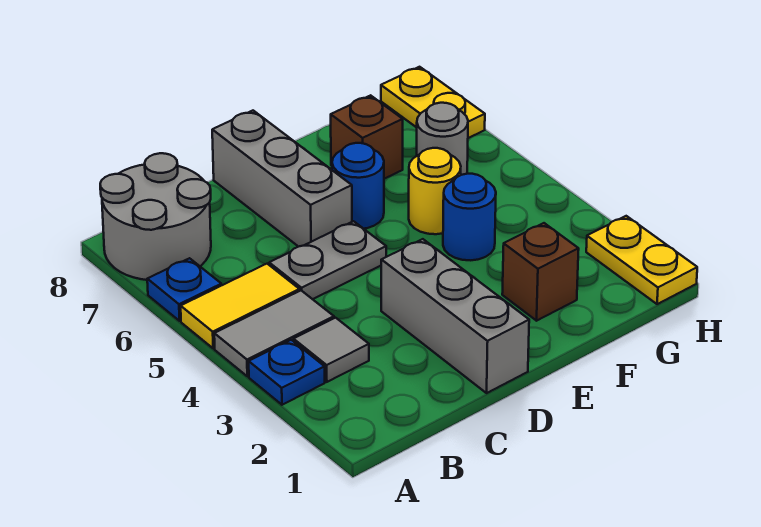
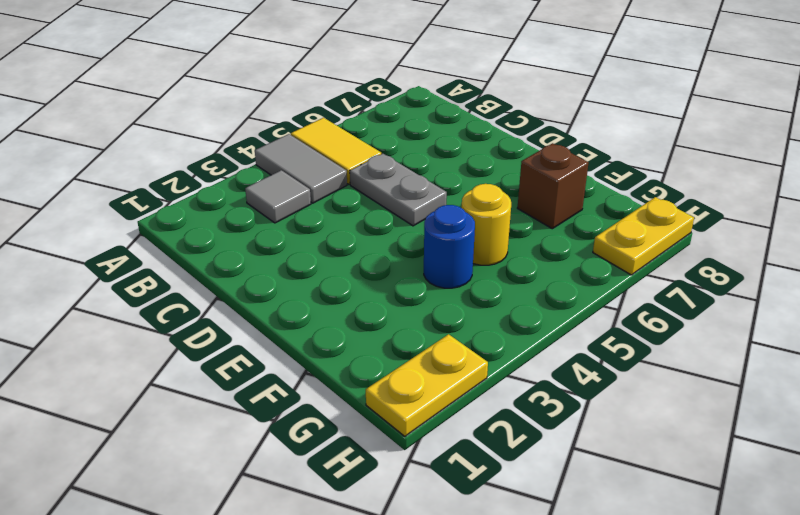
none -> blue 1x1 plate [249,340,325,405]
none -> blue 1x1 plate [147,258,221,321]
none -> grey 2x2 round brick [100,153,211,280]

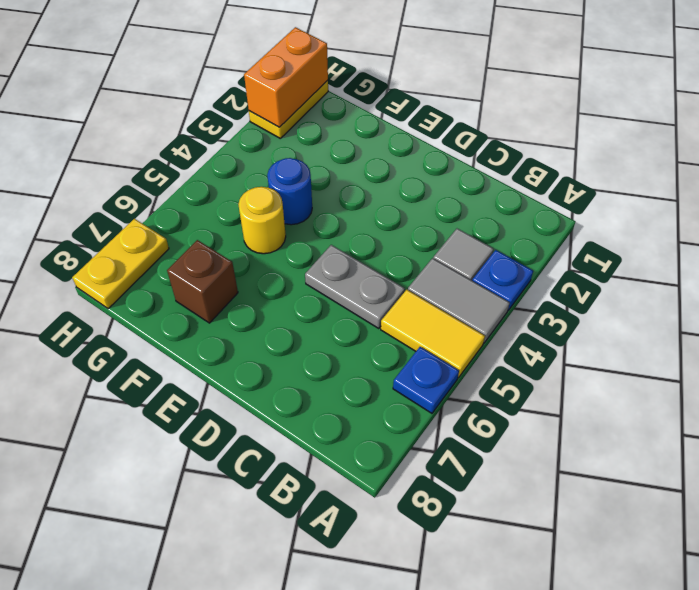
orange 1x2 brick [244,27,328,127] -> none
none -> grey 2x2 round brick [100,153,211,280]
none -> grey 1x3 brick [381,239,529,393]
none -> grey 1x3 brick [212,111,352,247]

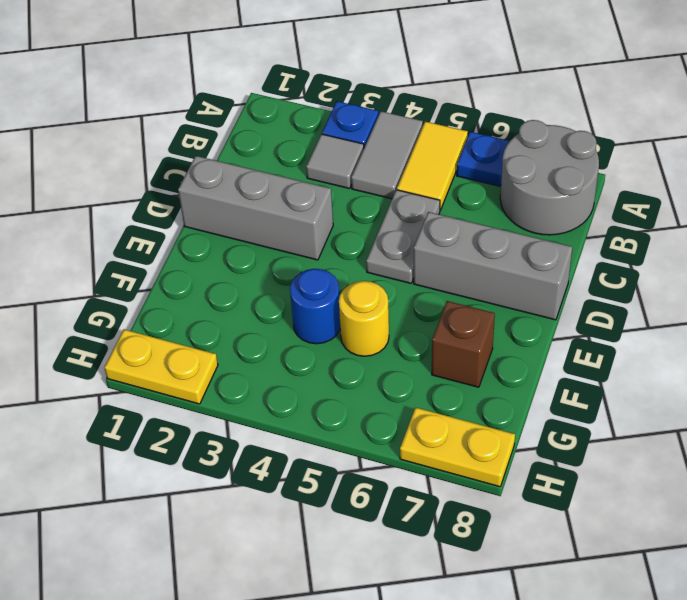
none -> blue 1x1 round brick [332,143,384,229]
none -> brown 1x1 brick [502,223,579,321]
none -> grey 1x1 round brick [417,103,468,175]

